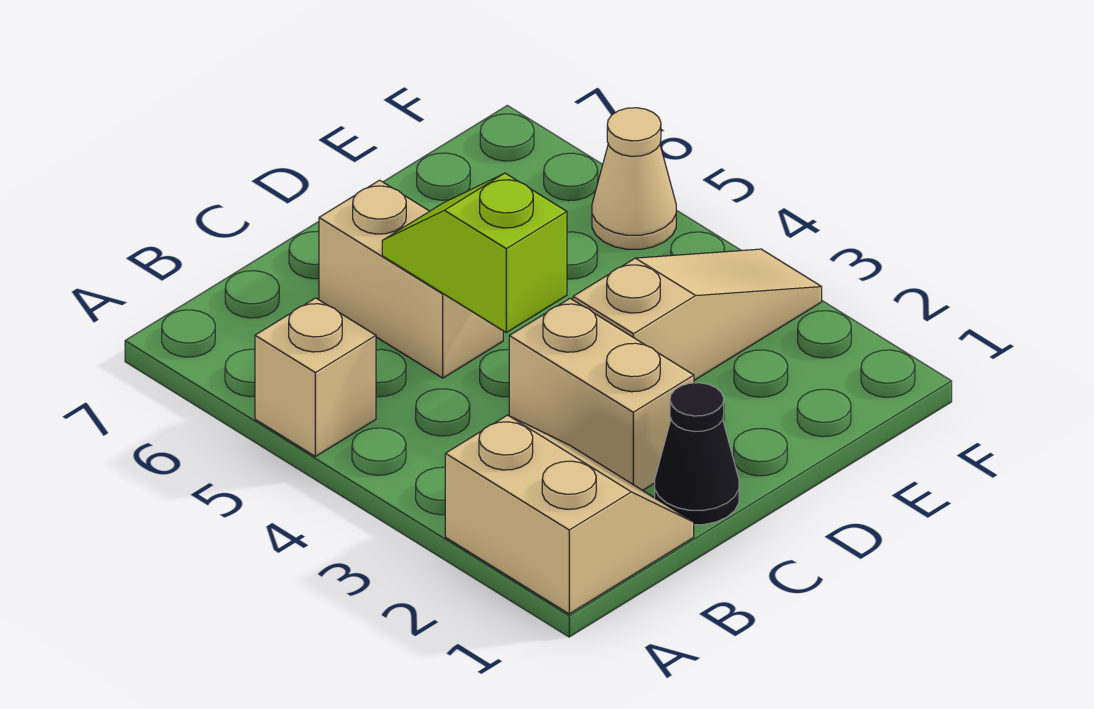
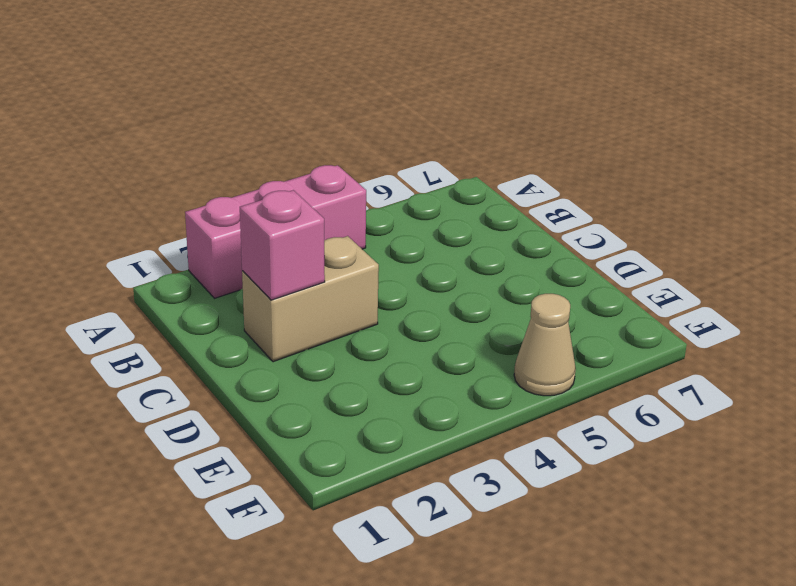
pink 1x3 brick [185,165,366,298] -> tan 2x2 slope [445,415,694,614]
pink 1x1 brick [240,190,325,300] -> none
none -> tan 1x1 brick [255,298,376,456]
none -> black 1x1 cone [655,383,739,525]

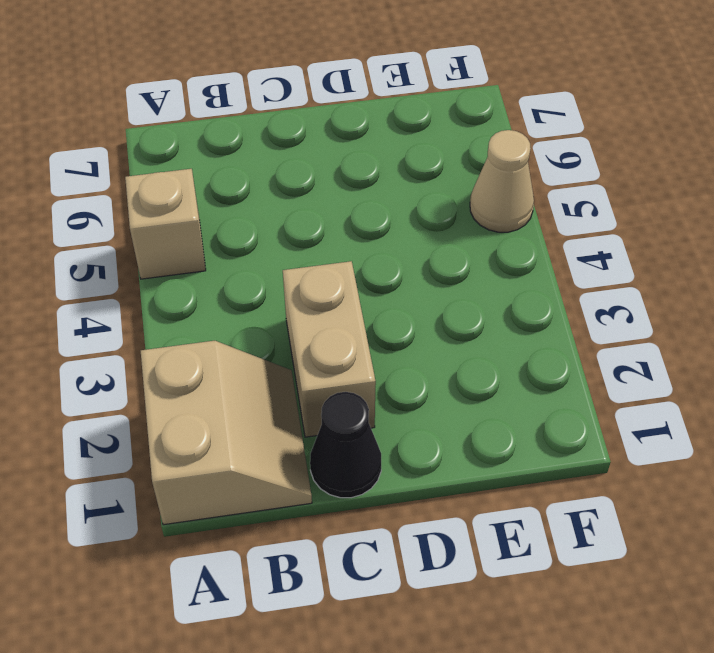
none -> tan 1x2 brick [319,180,503,378]
none -> tan 1x3 slope [573,249,822,380]

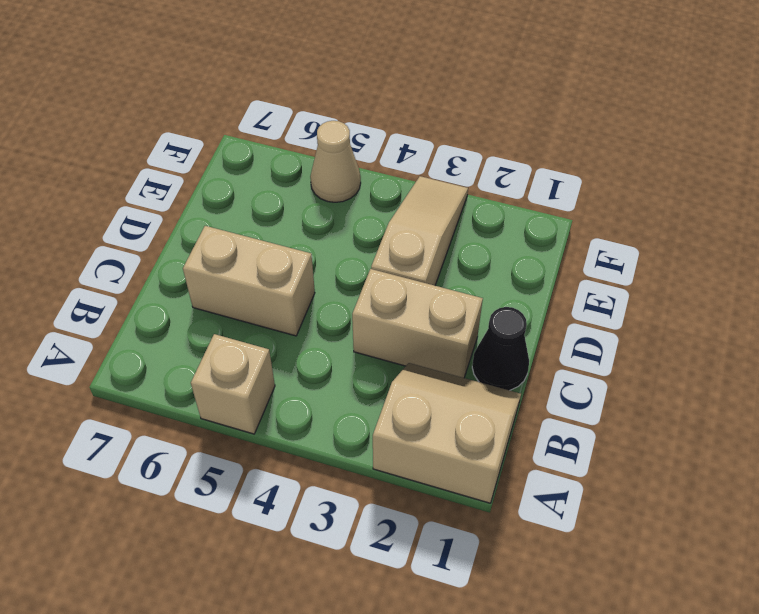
none -> lime 1x2 slope [382,173,567,332]

